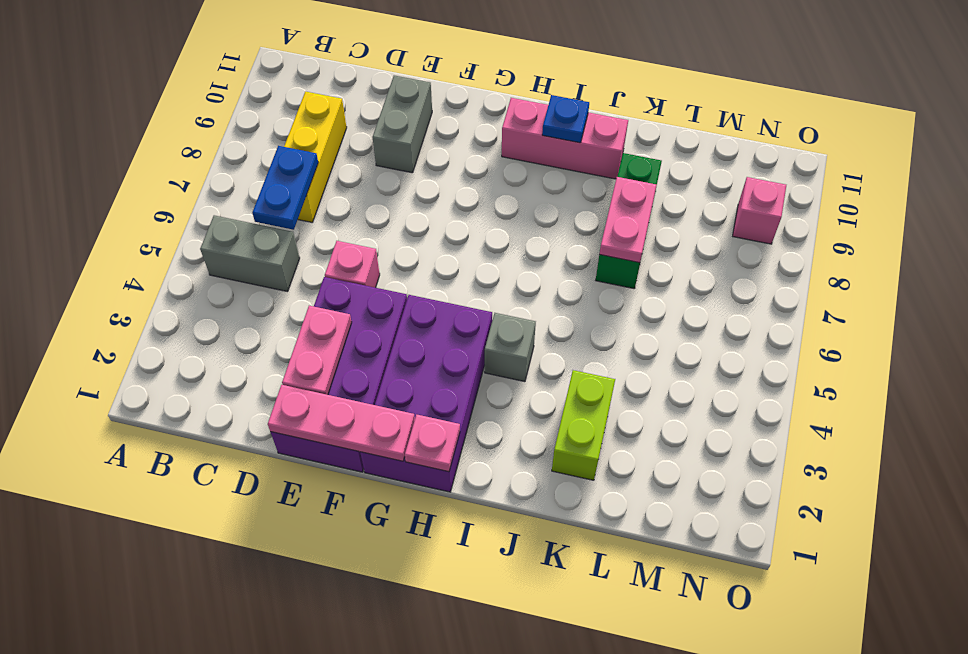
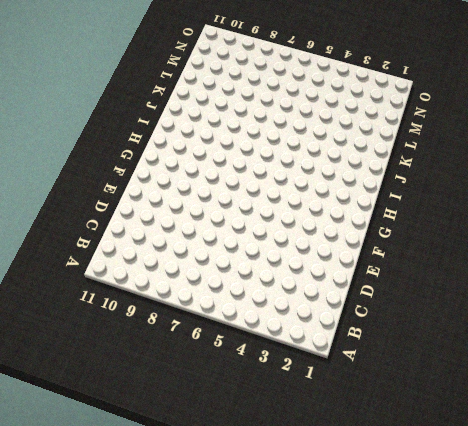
none -> grey 1x2 brick [200,215,300,292]
none -> yellow 1x3 brick [284,92,347,222]
none -> purple 2x4 brick [271,277,407,472]

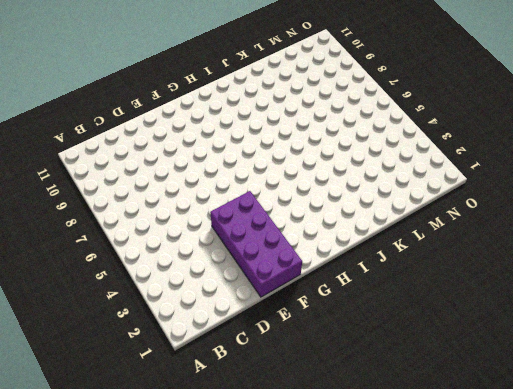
none -> grey 1x2 brick [200,215,300,292]
none -> yellow 1x3 brick [284,92,347,222]
none -> pink 1x1 brick [325,241,380,288]

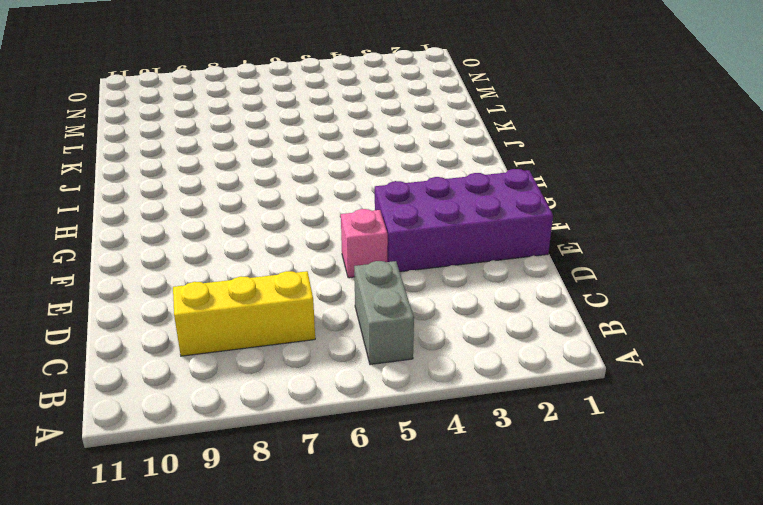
none -> grey 1x2 brick [372,76,432,173]
none -> purple 2x4 brick [360,295,492,492]
none -> pink 1x3 brick [502,98,628,179]

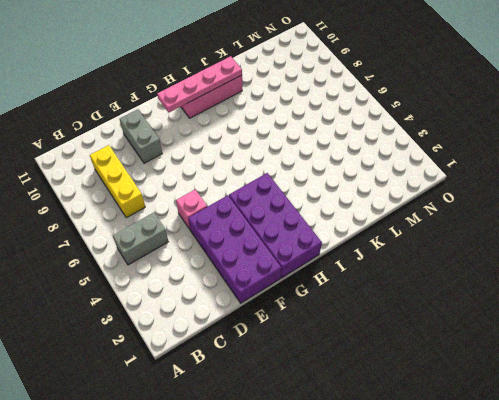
pink 1x4 plate [157,56,242,113] -> blue 1x1 plate [542,95,589,143]
none -> grey 1x1 brick [485,313,536,382]
none -> lime 1x2 brick [552,370,615,480]
none -> green 1x3 brick [596,153,662,289]

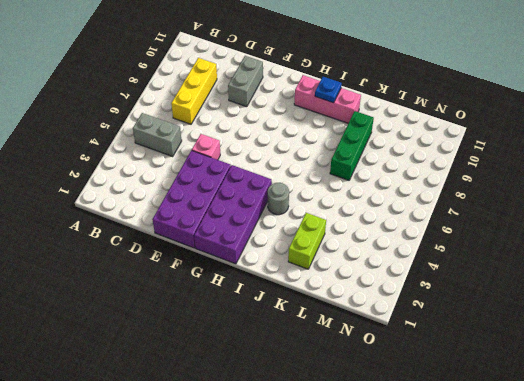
grey 1x1 round brick [268,183,289,215] -> grey 1x1 brick [485,313,536,382]
none -> pink 1x1 brick [733,177,786,244]
none -> blue 1x2 plate [252,146,318,230]
none -> pink 1x3 plate [268,385,415,461]

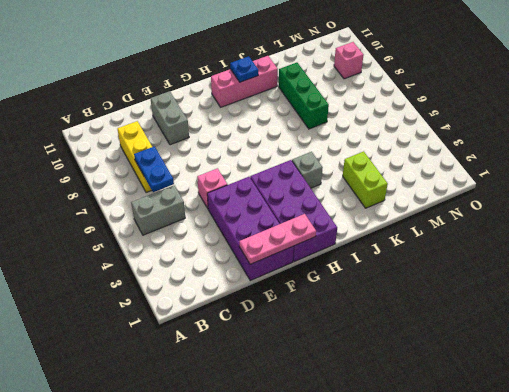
none -> pink 1x2 plate [282,306,352,395]
none -> pink 1x1 plate [405,415,460,472]
none -> pink 1x2 plate [599,177,657,263]

